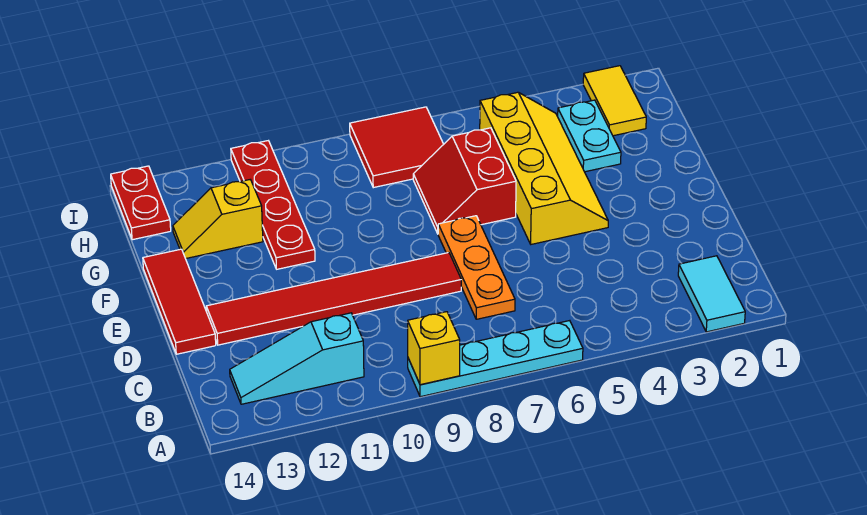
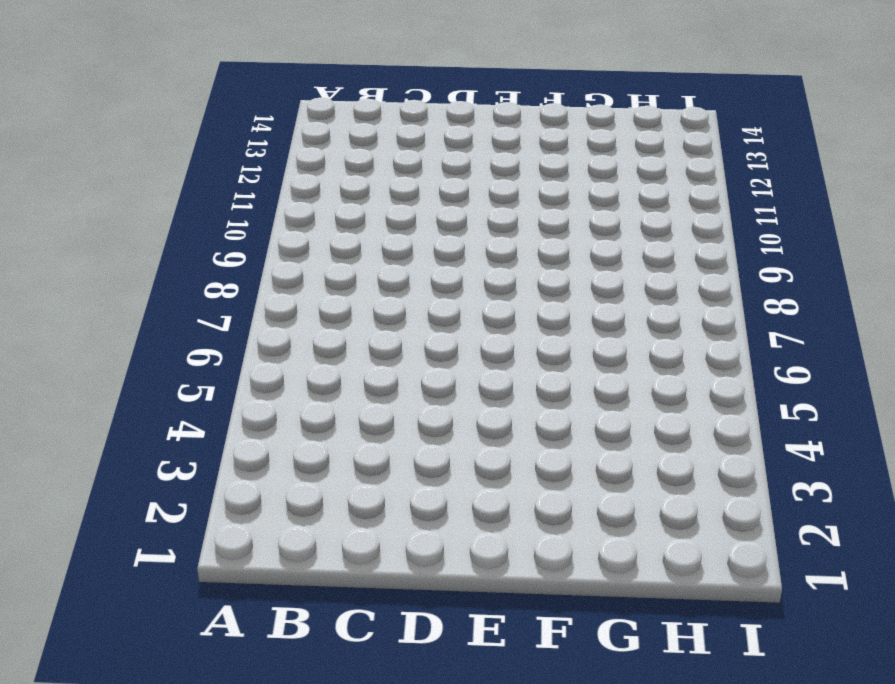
none -> cyan 1x2 tile [678,256,745,332]
none -> cyan 1x4 plate [408,321,583,397]
none -> cyan 1x3 slope [230,313,364,404]

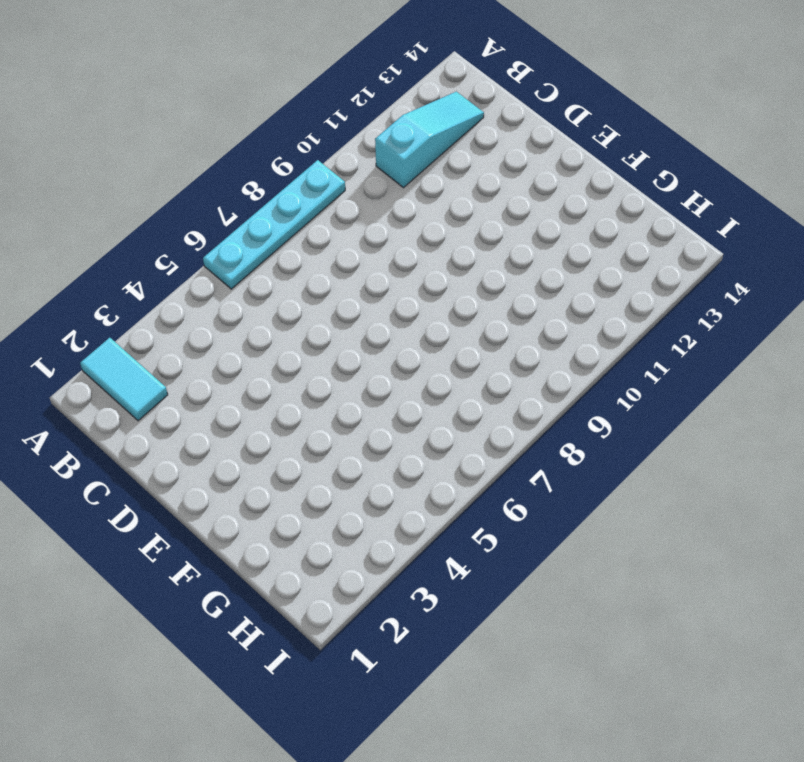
none -> orange 1x3 plate [438,216,515,319]
none -> red 1x6 tile [206,253,461,345]
none -> red 1x3 tile [143,249,216,354]

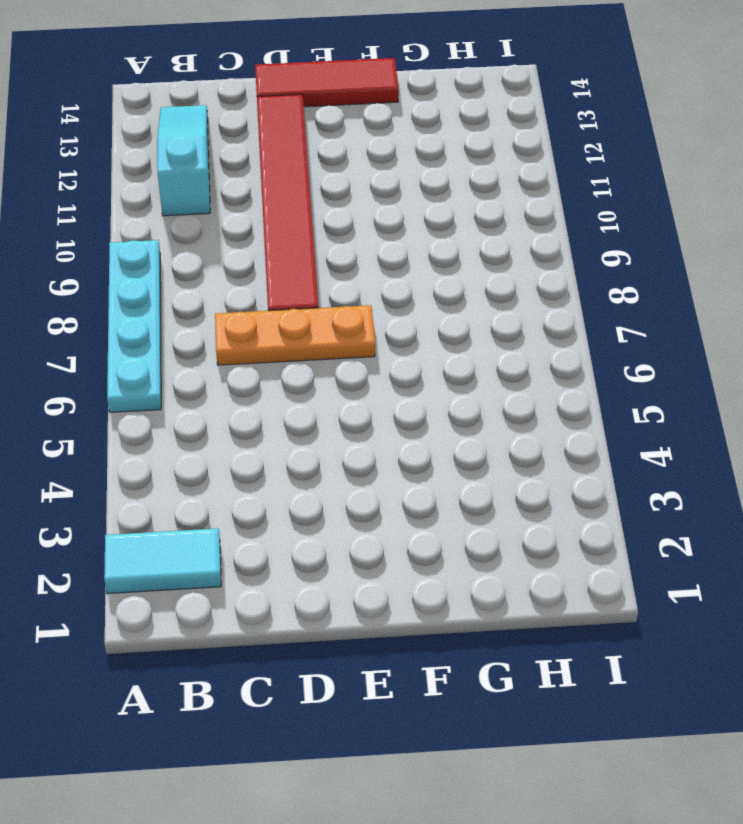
none -> yellow 2x4 slope [480,92,608,244]
none -> red 2x2 slope [413,128,516,233]
none -> red 1x4 plate [231,141,315,269]

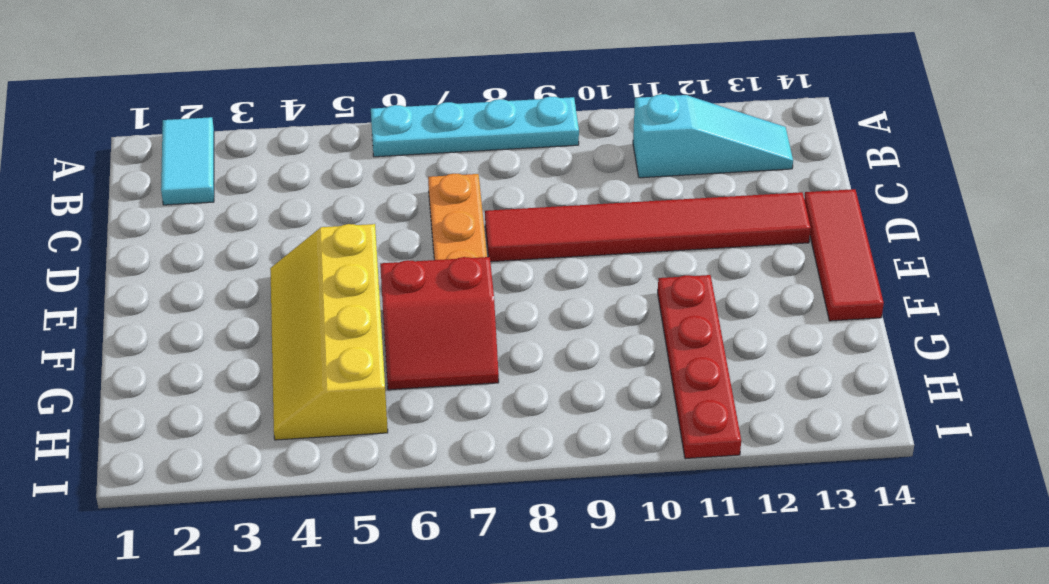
red 2x2 slope [380,257,499,390] -> red 2x2 slope turned to [413,128,516,233]
none -> cyan 1x2 plate [558,100,621,172]
none -> yellow 1x2 slope [173,180,263,259]
none -> yellow 1x2 tile [583,66,646,136]

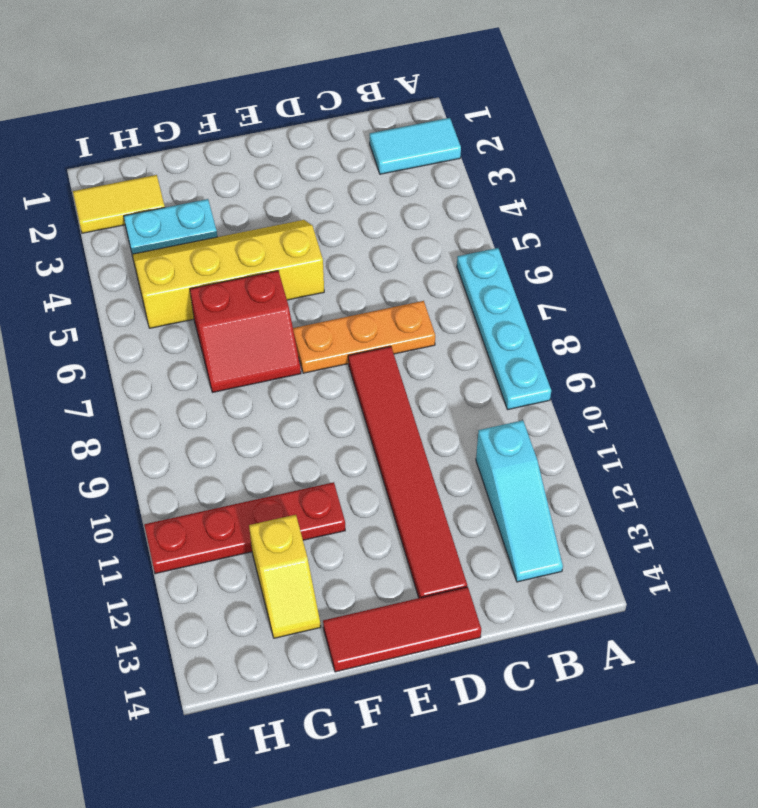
none -> red 2x2 tile [350,107,444,188]
none -> red 1x2 plate [111,166,171,240]
none -> yellow 1x1 brick [408,312,460,385]

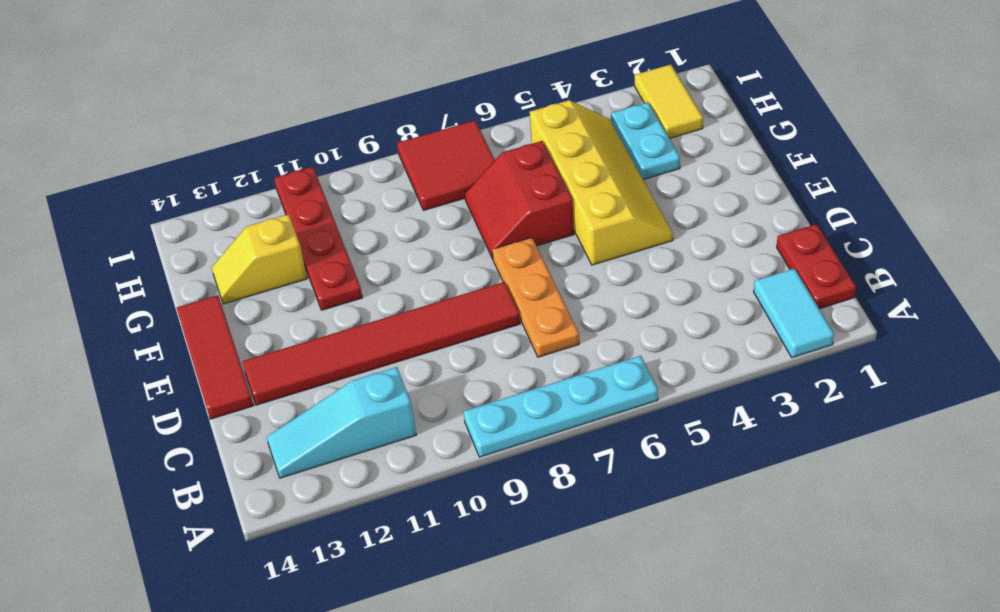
red 1x2 plate [777,224,856,309] -> red 1x2 plate moved to [111,166,171,240]
none -> yellow 1x1 brick [408,312,460,385]

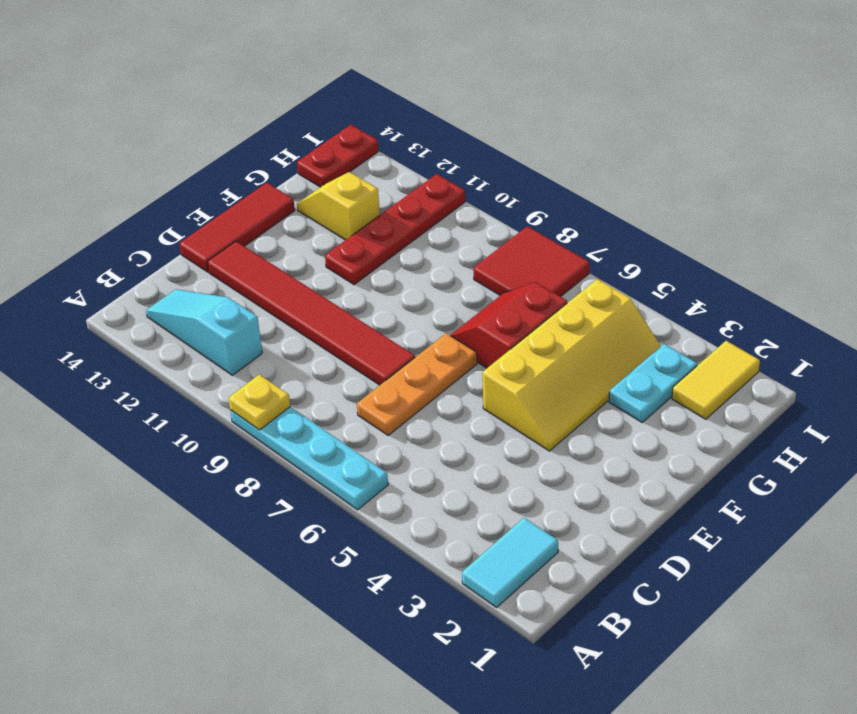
yellow 1x1 plate [229,374,290,430] -> yellow 1x1 brick [408,312,460,385]

